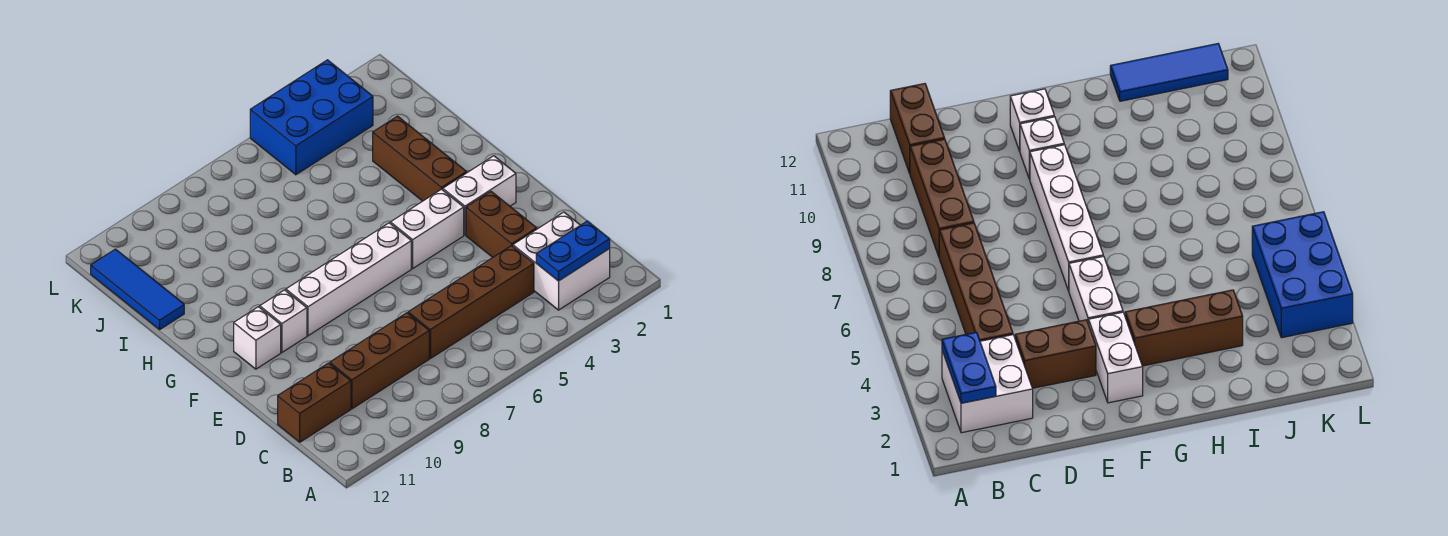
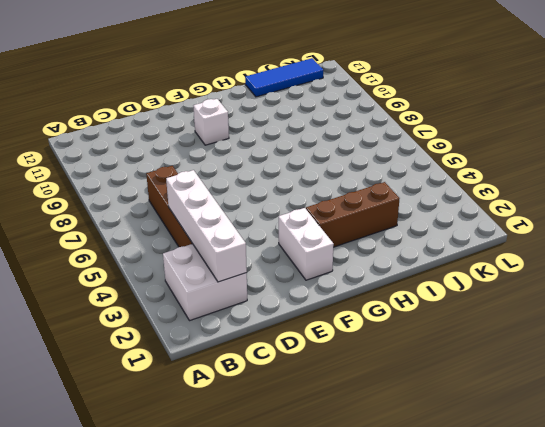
white 1x4 brick [166,170,247,282] -> white 1x4 brick moved to [286,223,411,336]
none -> brown 1x3 brick [330,313,429,409]
none -> brown 1x2 brick [278,363,351,442]
none -> brown 1x2 brick [466,192,537,257]

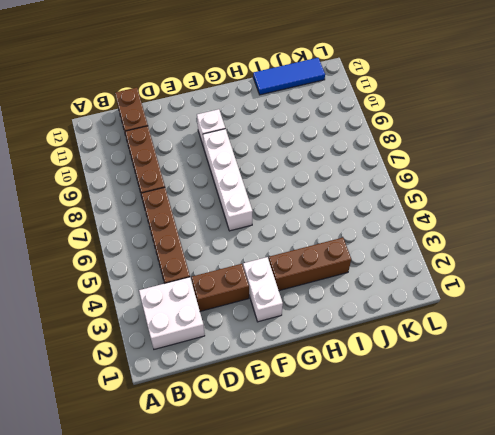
none -> white 1x2 brick [390,189,464,268]
none -> white 1x1 brick [234,307,281,369]
none -> blue 2x3 brick [250,60,373,175]

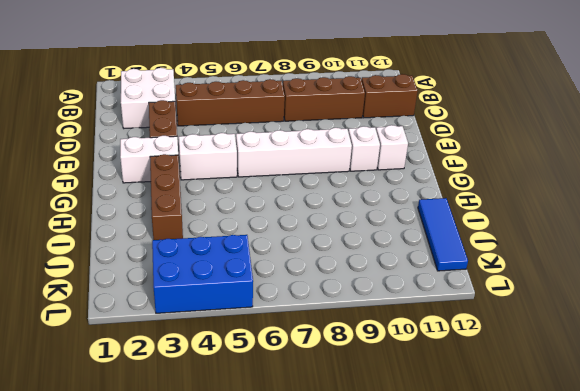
none -> blue 1x2 plate [536,221,610,281]

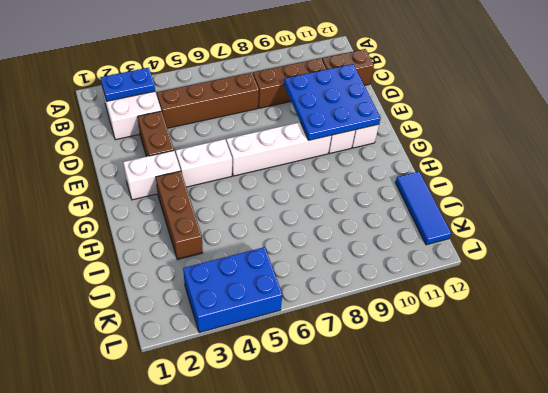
blue 3x3 plate [284,64,381,140] -> none

